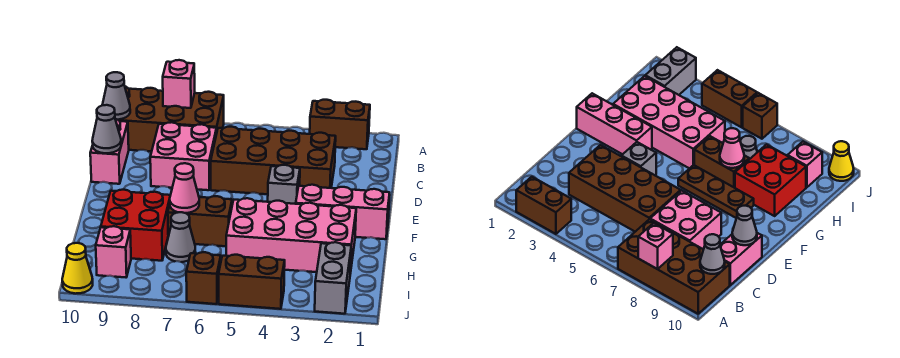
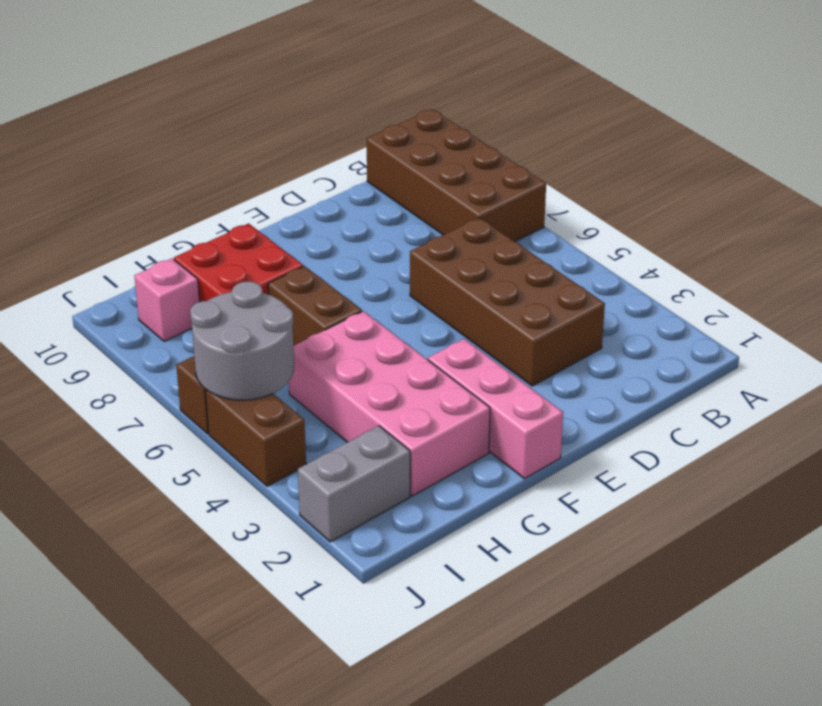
grey 2x2 round brick [190,282,294,400] -> none
none -> brown 1x2 brick [310,100,370,149]
none -> pink 2x2 brick [150,122,217,190]
none -> pink 1x2 brick [90,119,129,184]

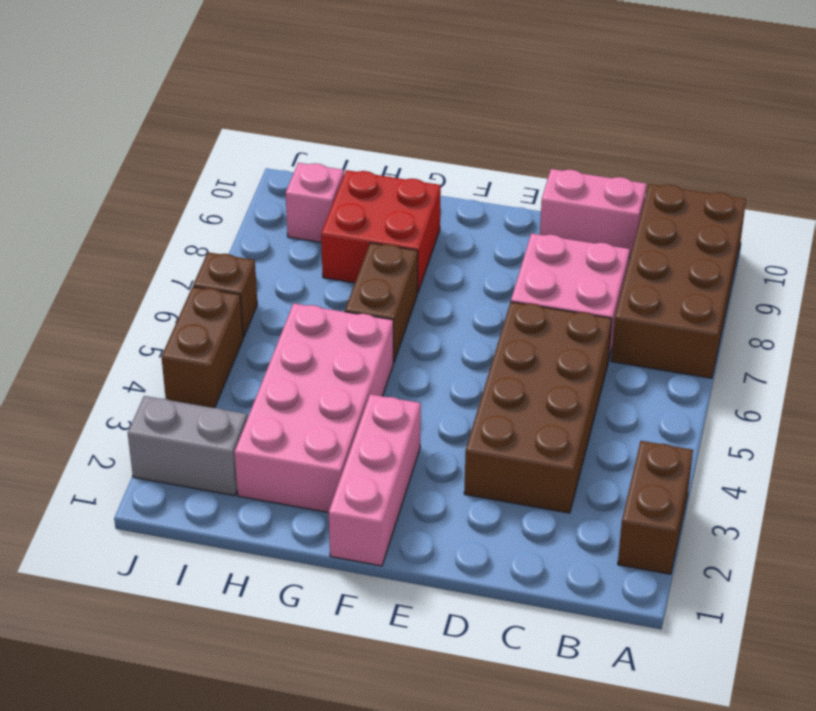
none -> grey 1x1 brick [268,165,300,204]
none -> brown 1x3 plate [678,165,754,218]
none -> grey 1x1 cone [166,212,196,262]

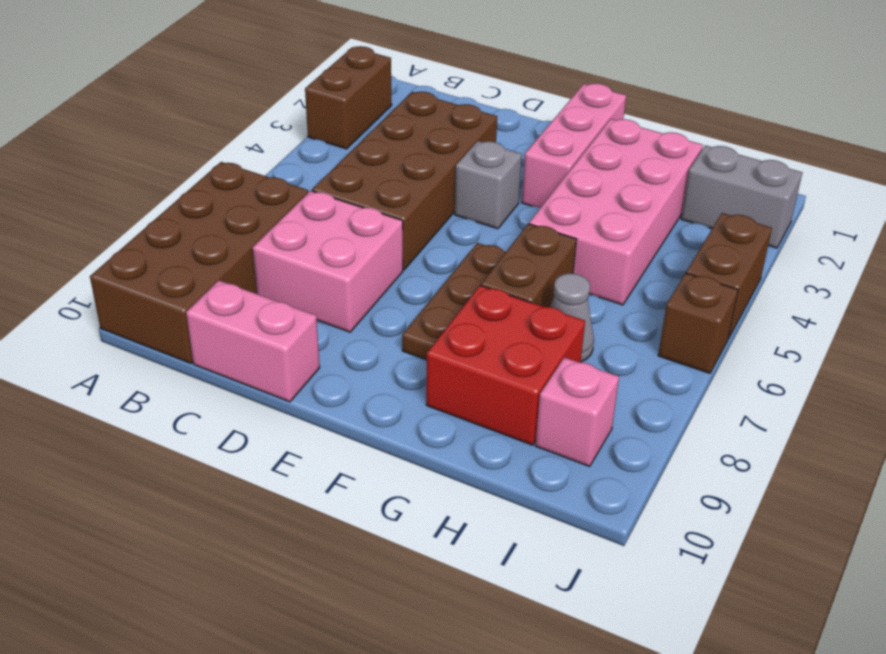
none -> yellow 1x1 cone [62,243,93,294]
none -> pink 1x1 brick [163,60,195,108]
none -> grey 1x1 cone [102,72,130,120]

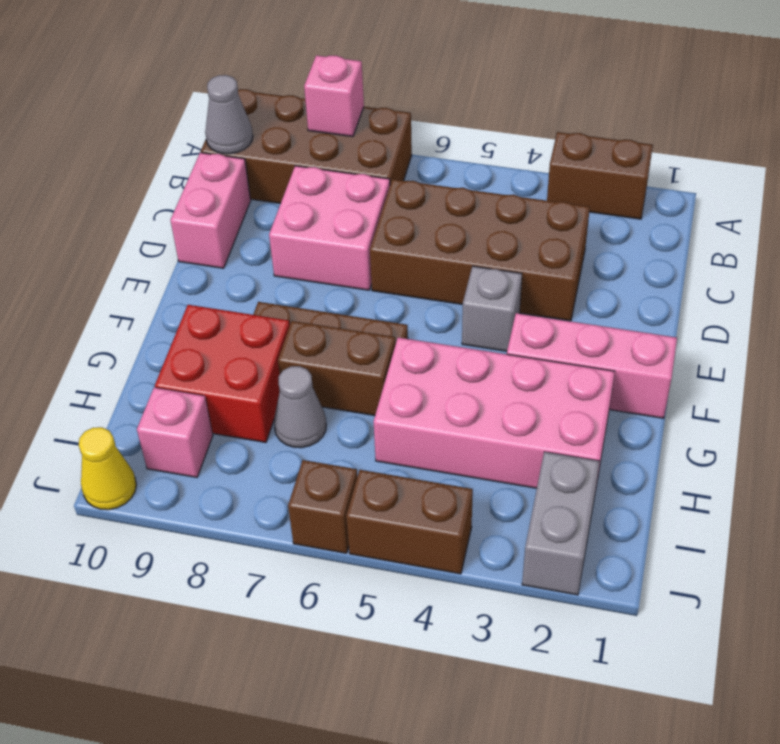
none -> grey 1x1 cone [92,105,121,153]
none -> pink 1x1 cone [170,163,199,213]

